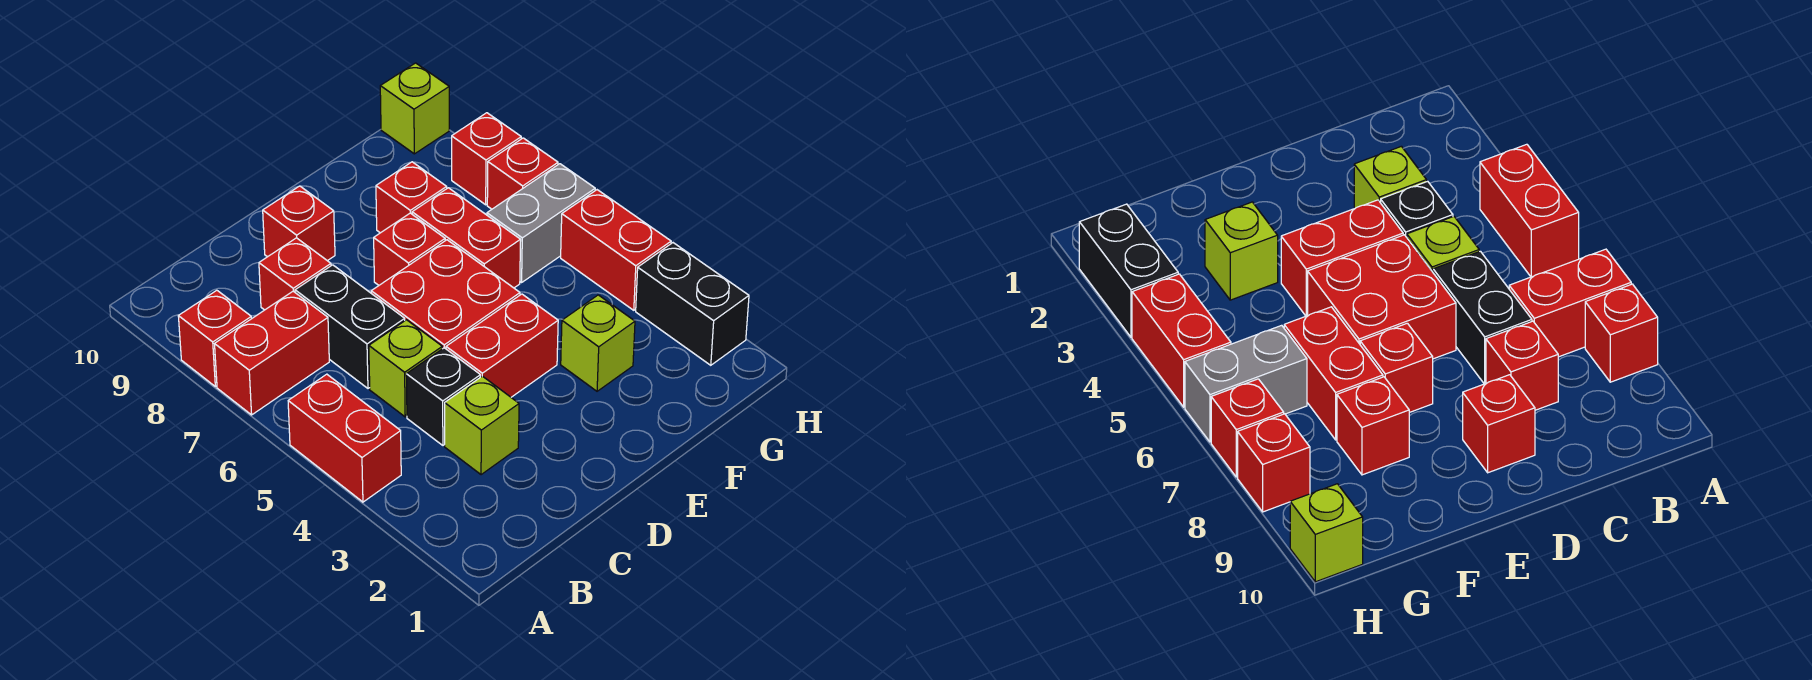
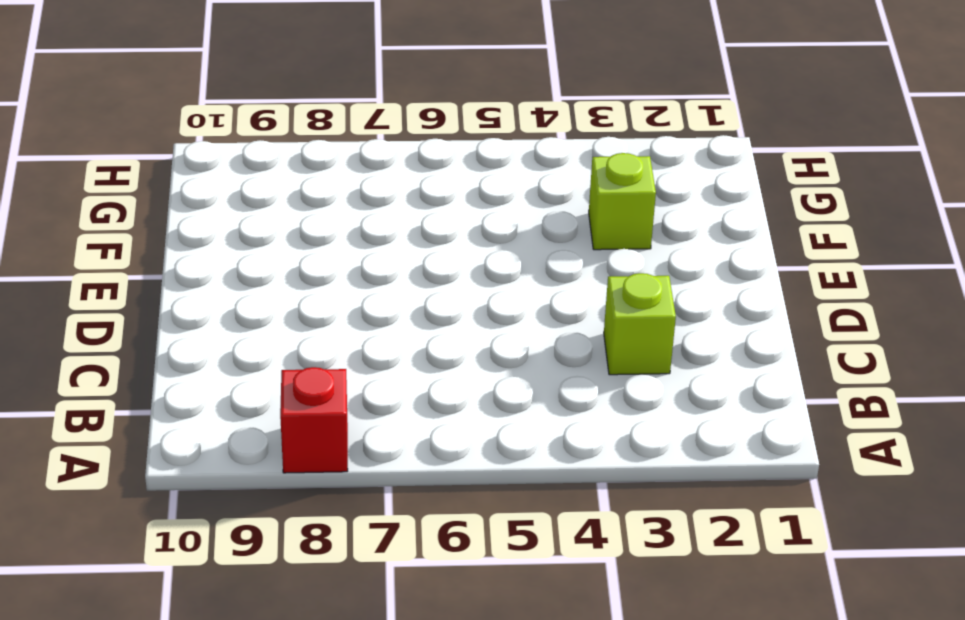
none -> red 1x2 brick [288,374,401,502]
none -> red 1x2 brick [215,291,329,415]
none -> black 1x1 brick [406,348,480,445]

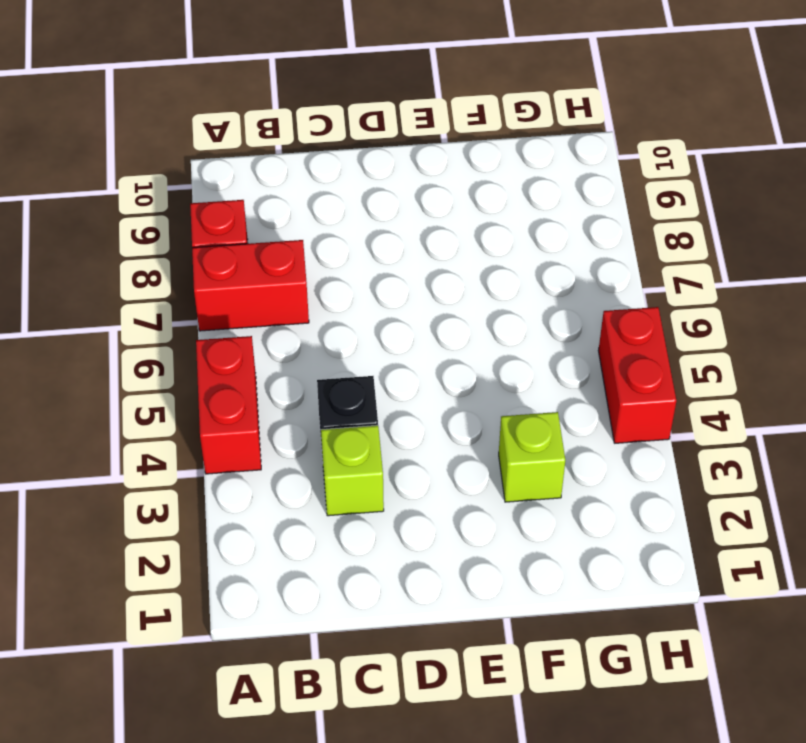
none -> lime 1x1 brick [369,320,442,417]
none -> black 1x2 brick [295,265,405,388]
none -> red 1x1 brick [259,238,331,310]

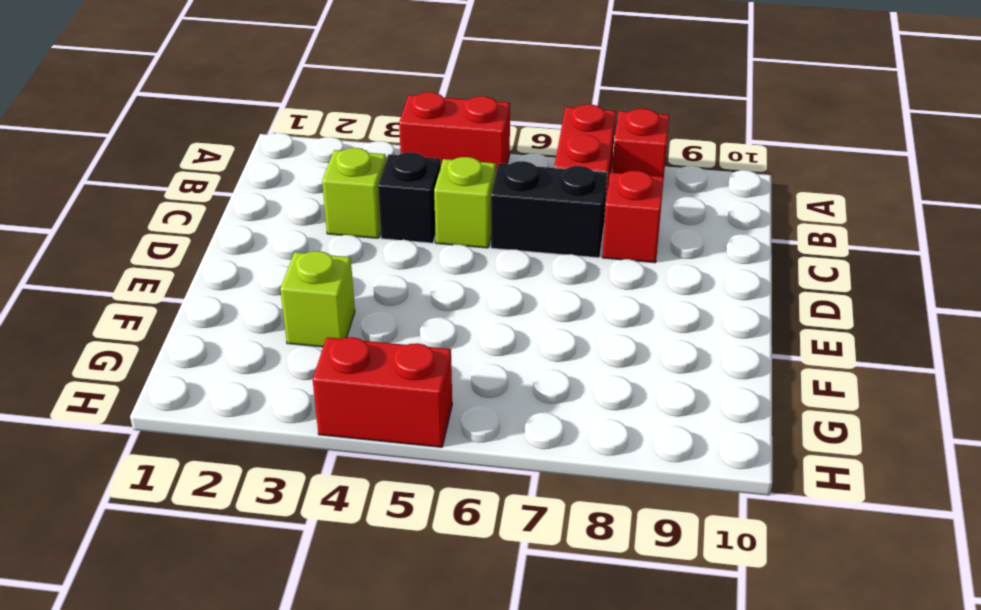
none -> red 1x2 brick [446,294,558,397]
none -> red 2x2 brick [371,240,520,349]
none -> red 1x1 brick [263,186,335,261]

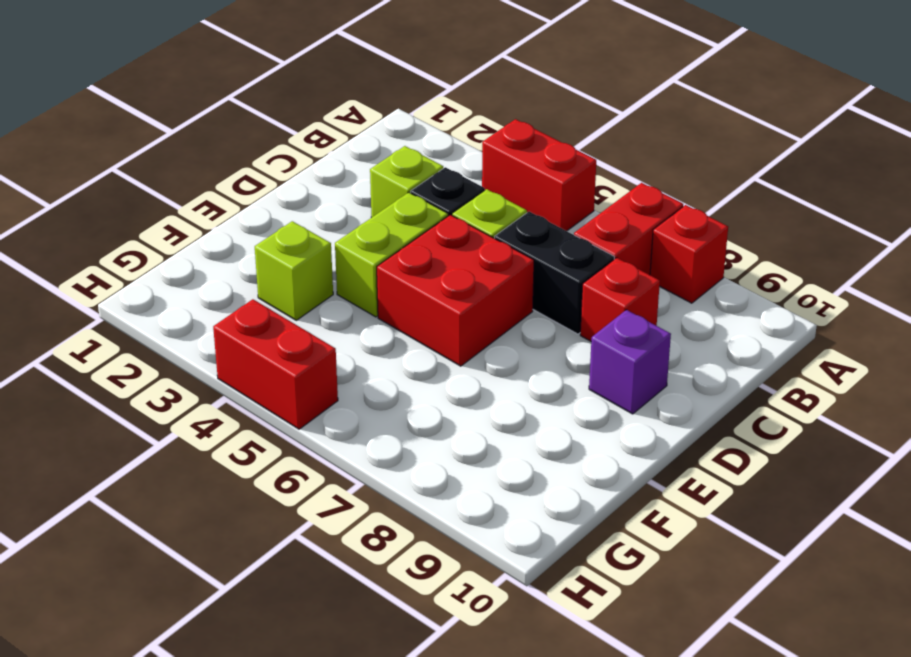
lime 1x2 brick [335,192,448,317] -> red 1x2 brick [446,294,558,397]
purple 1x1 brick [589,310,671,414] -> red 1x1 brick [263,186,335,261]
none -> red 1x1 brick [374,213,445,285]
none -> red 1x2 brick [412,188,521,288]
none -> red 1x1 brick [376,162,447,233]

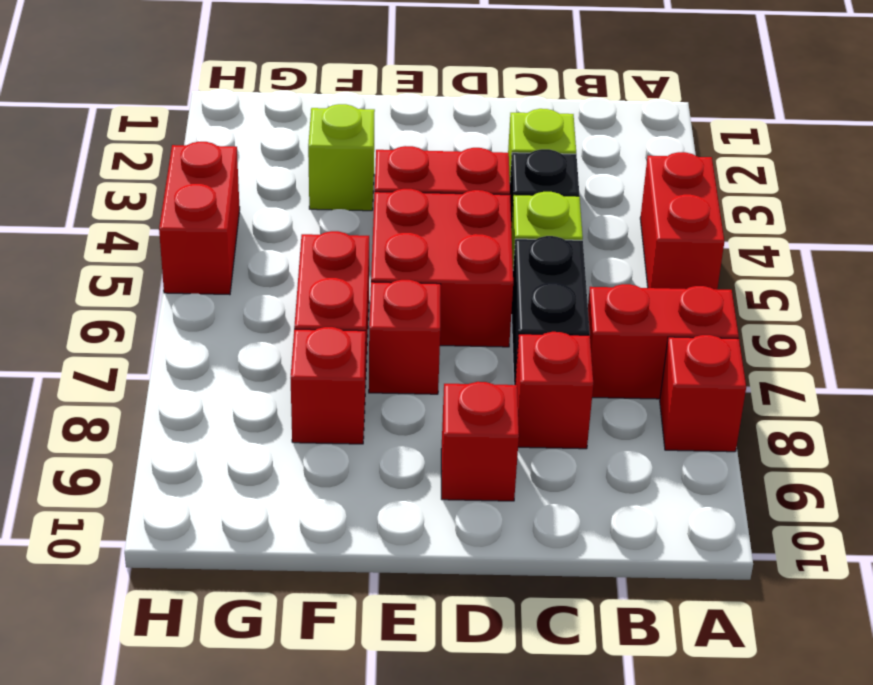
none -> grey 1x2 brick [487,164,595,283]
none -> black 1x2 brick [636,243,749,365]
none -> red 1x1 brick [487,138,558,209]

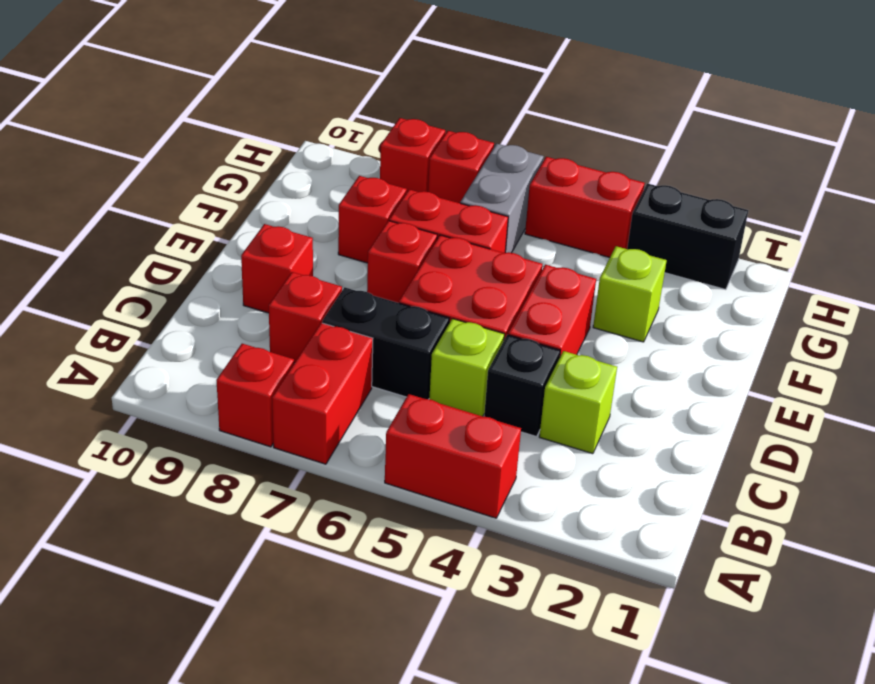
none -> lime 1x1 brick [380,63,449,154]

